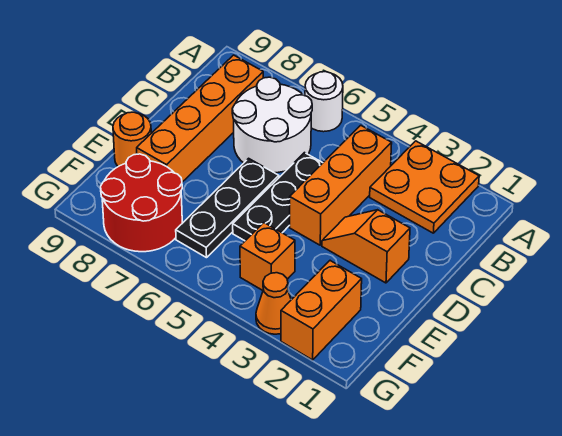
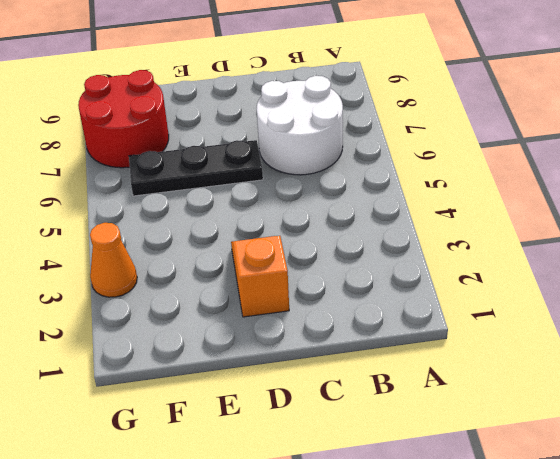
none -> orange 2x2 plate [370,141,479,233]
none -> white 1x1 round brick [305,72,343,132]
none -> orange 1x3 brick [289,125,392,245]

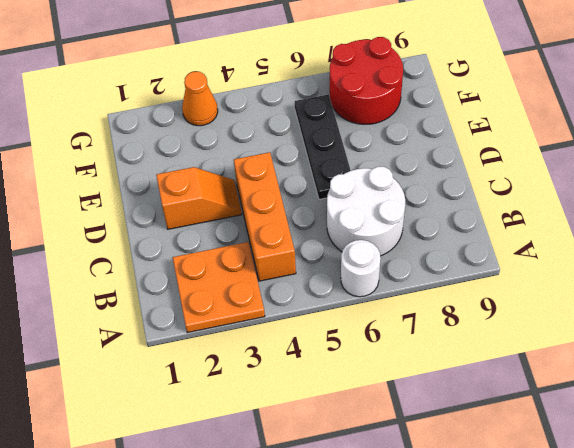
none -> orange 1x4 brick [137,55,263,182]
none -> black 1x3 plate [233,153,322,241]
none -> orange 1x1 round brick [113,112,151,167]

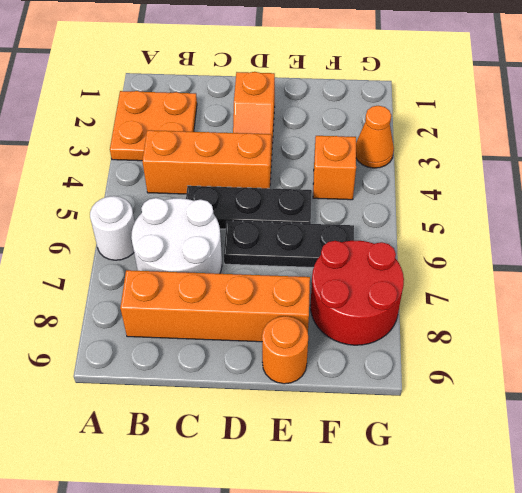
none -> orange 1x2 brick [281,261,362,360]

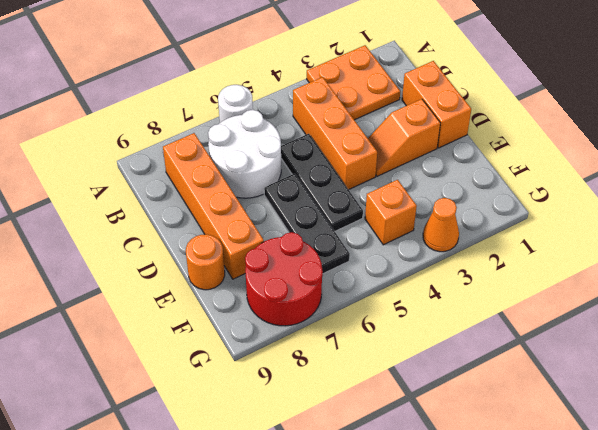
orange 1x2 brick [402,61,471,148] -> orange 1x2 brick moved to [281,261,362,360]

